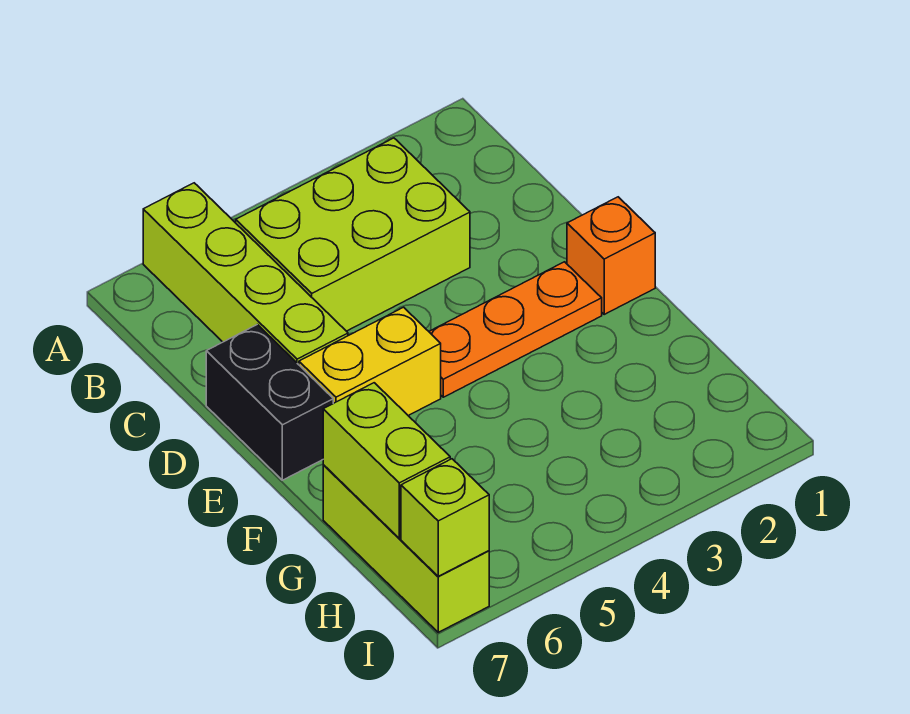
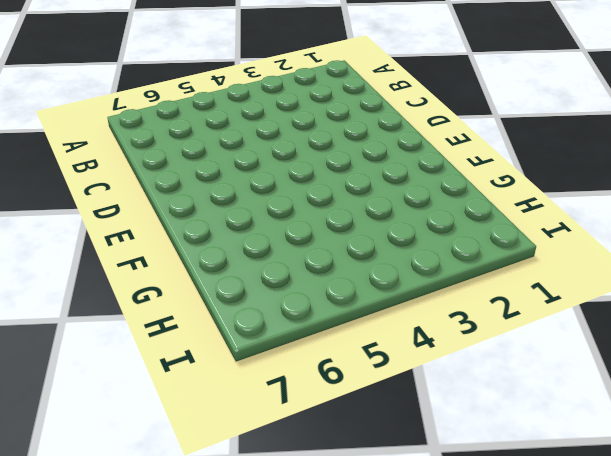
none -> lime 1x4 brick [143,183,348,365]
none -> lime 2x3 brick [236,138,470,331]

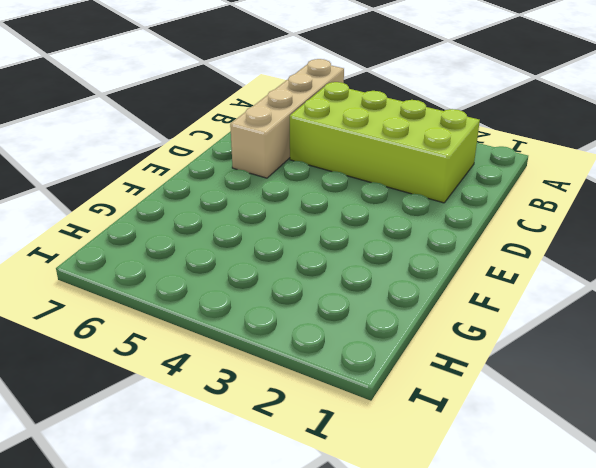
tan 1x4 brick [230,59,344,178] -> lime 1x4 brick [143,183,348,365]
lime 2x4 brick [290,82,480,203] -> lime 2x3 brick [236,138,470,331]
none -> black 1x2 brick [206,325,333,480]
none -> orange 1x1 brick [567,197,655,314]

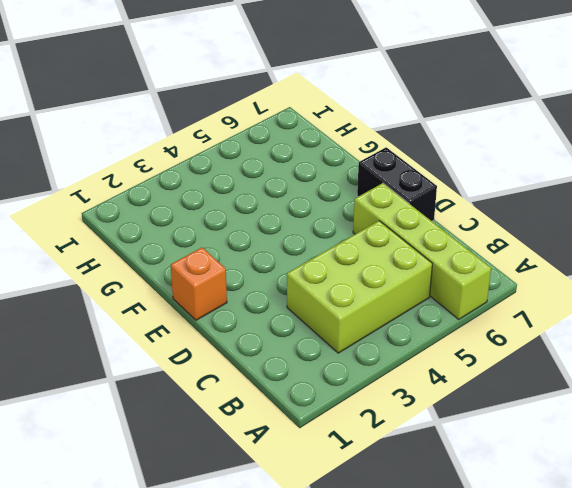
none -> orange 1x3 plate [429,262,602,397]
none -> yellow 1x2 brick [299,307,441,416]

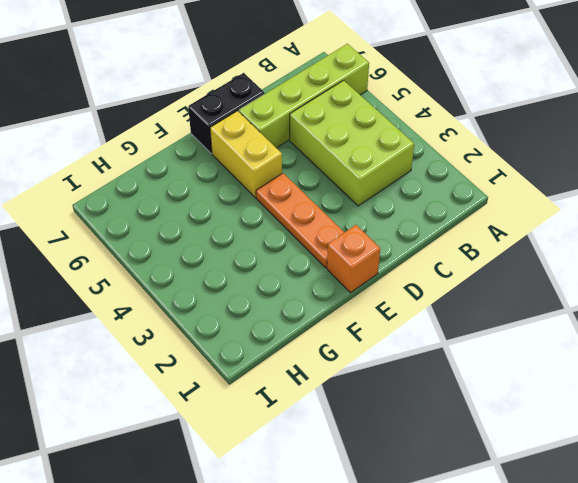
none -> lime 1x3 brick [323,465,489,632]
none -> lime 1x2 brick [323,383,450,538]

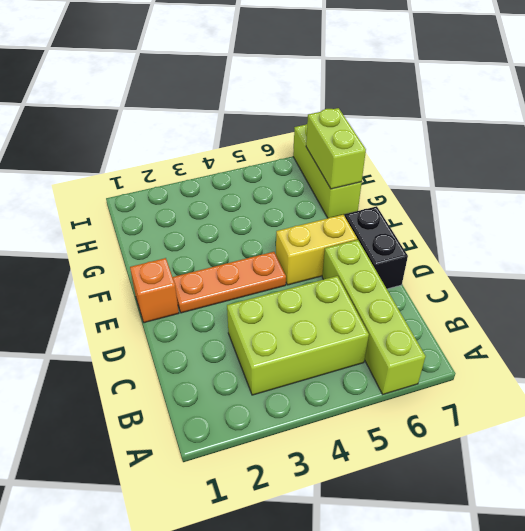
none -> lime 1x1 brick [401,459,489,576]

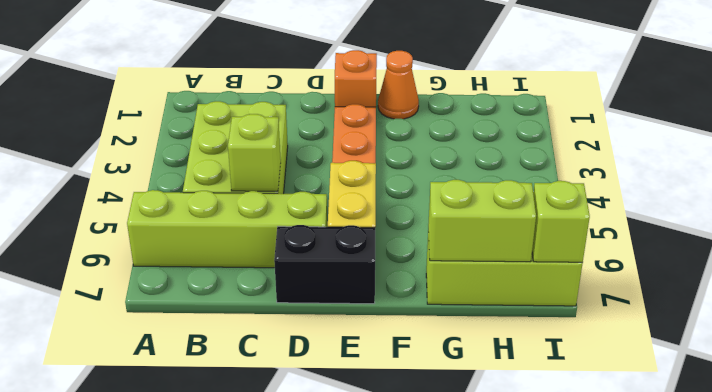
lime 1x1 brick [228,114,281,191] -> none
orange 1x1 cone [378,51,419,119] -> none

